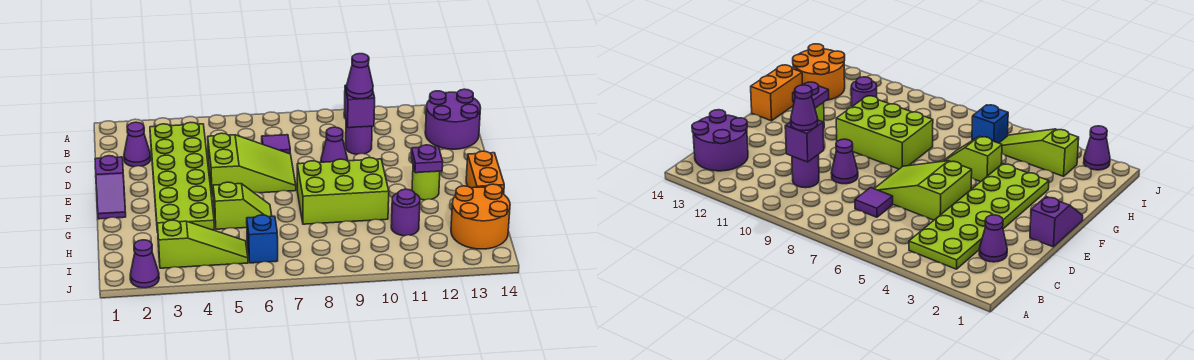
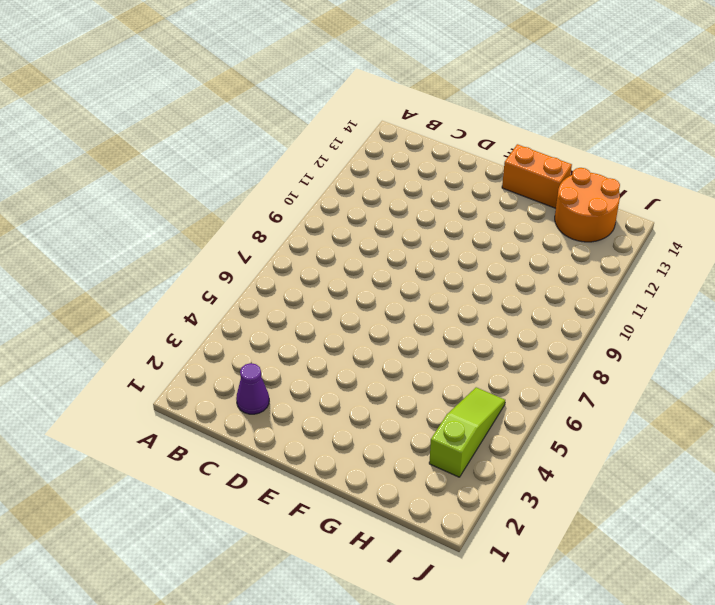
none -> lime 2x6 plate [150,122,214,232]
none -> purple 2x2 round brick [425,89,481,149]
none -> purple 1x1 tile [262,135,290,154]

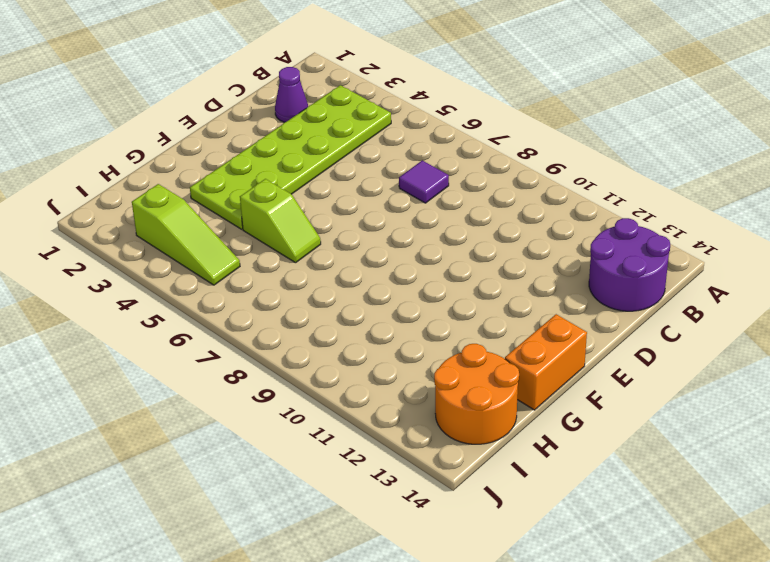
none -> purple 1x1 round brick [346,123,372,154]
none -> lime 2x3 slope [208,133,296,195]
none -> purple 1x1 cone [321,127,348,162]

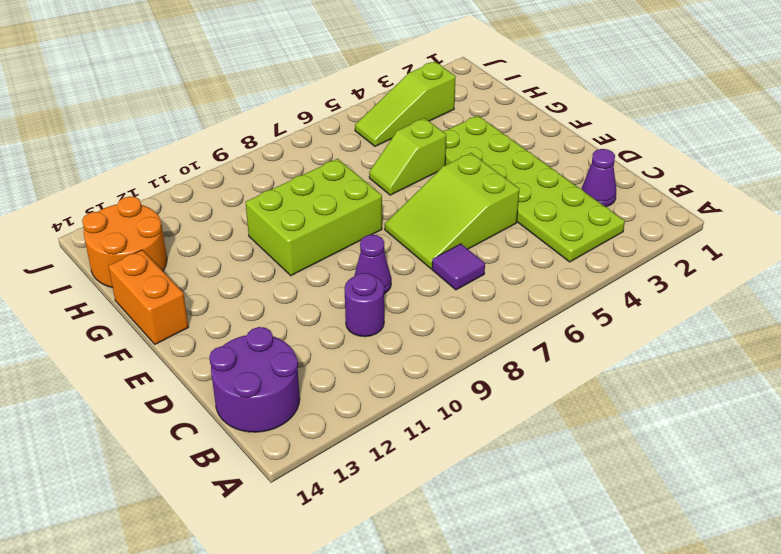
none -> purple 1x2 slope [95,156,126,219]
none -> lime 1x1 round brick [412,166,440,200]
none -> purple 1x1 round brick [391,189,420,236]

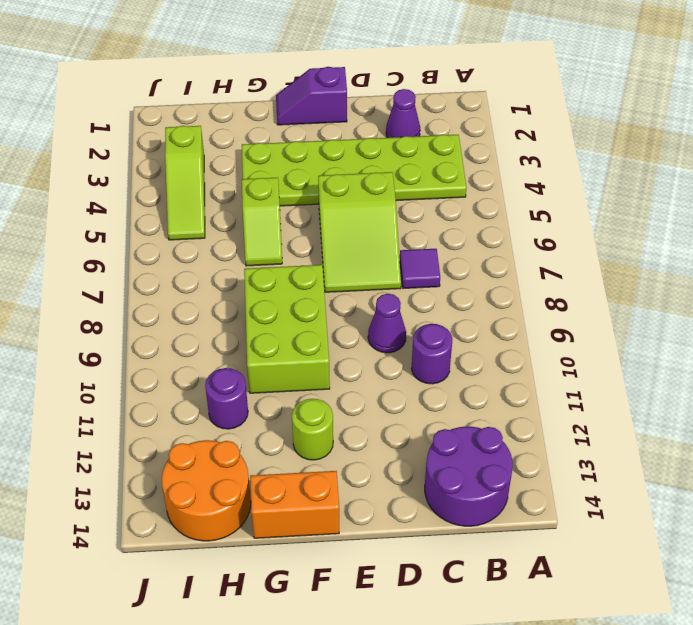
none -> blue 1x1 brick [247,215,278,263]
none -> purple 1x1 cone [130,240,159,288]
none -> purple 1x1 brick [344,85,375,128]

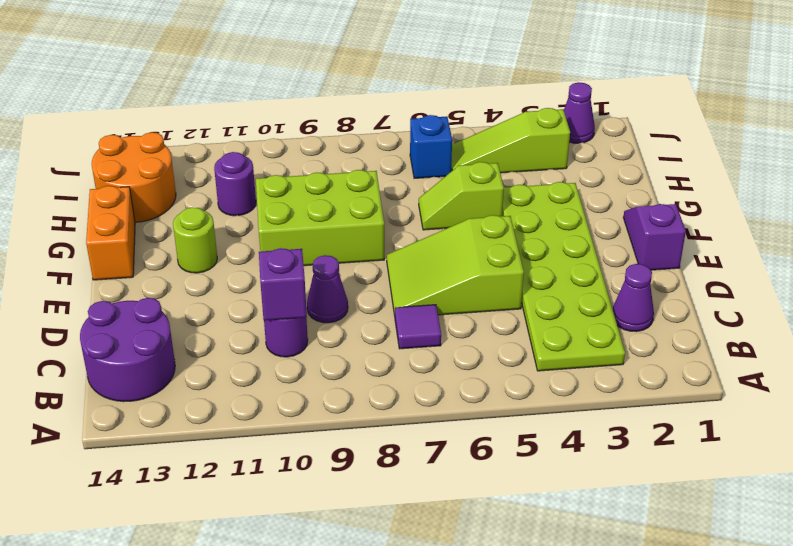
none -> purple 1x1 plate [411,145,443,173]
none -> purple 1x1 cone [346,54,373,99]

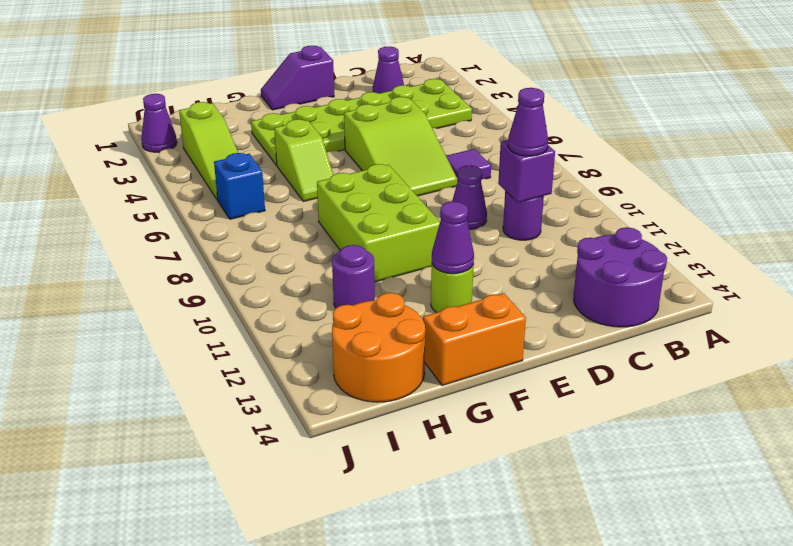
purple 1x1 cone [432,202,474,274] -> purple 1x1 plate [411,145,443,173]

